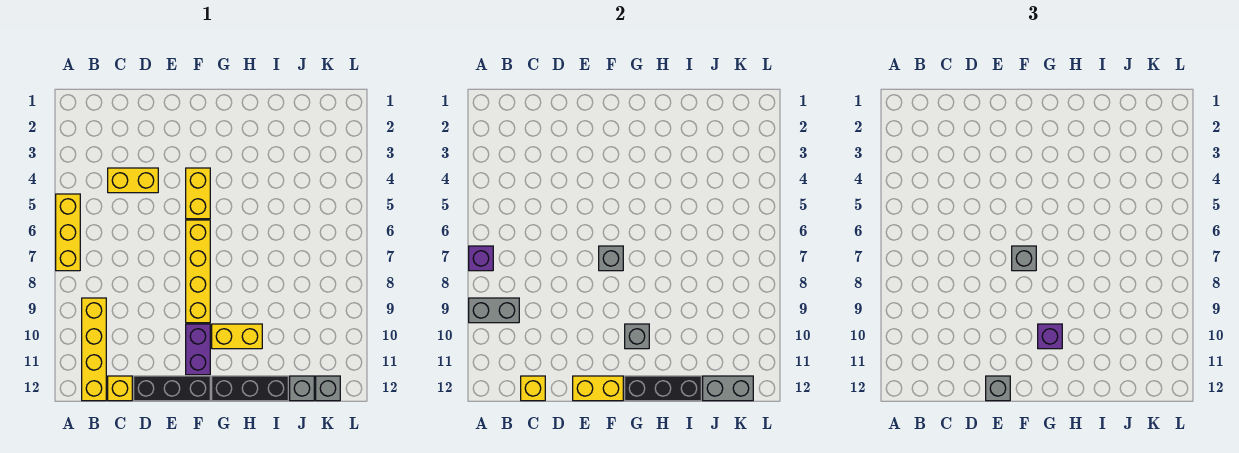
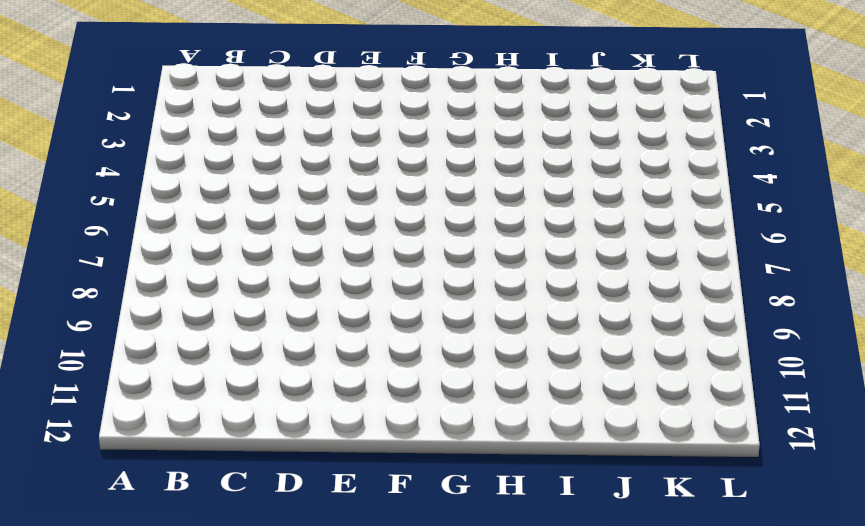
none -> yellow 1x3 brick [56,194,80,271]
none -> yellow 1x4 brick [82,298,106,401]
none -> yellow 1x2 brick [108,168,158,193]

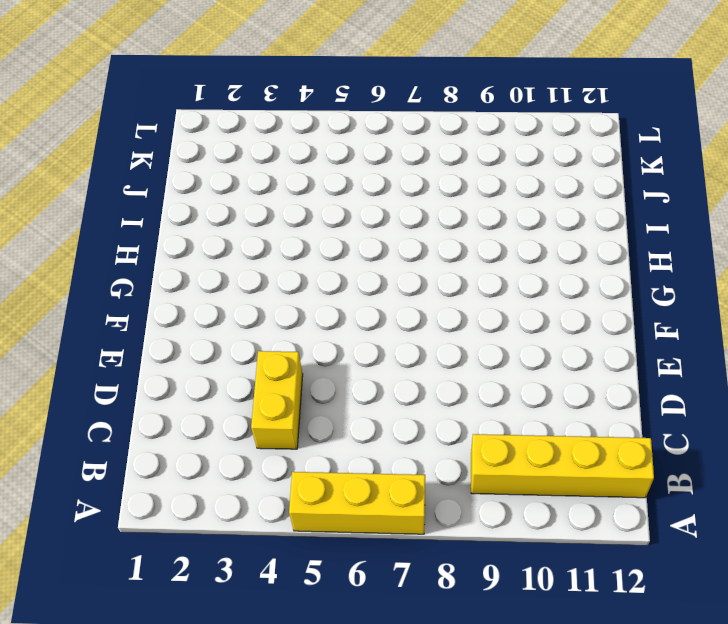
none -> yellow 1x1 brick [108,376,132,401]
none -> black 1x3 brick [134,376,210,401]
none -> yellow 1x2 brick [186,168,210,219]

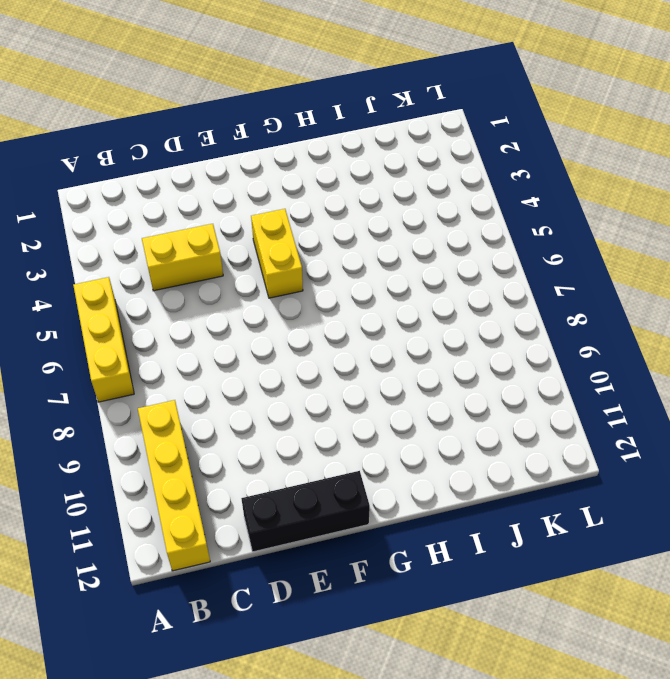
none -> yellow 1x1 brick [108,376,132,401]
none -> yellow 1x4 brick [186,220,210,323]
none -> purple 1x2 brick [186,324,210,375]

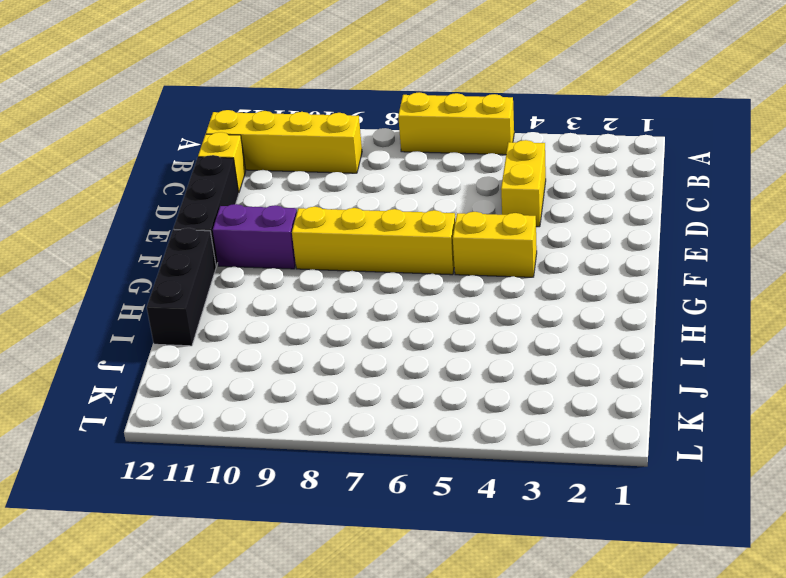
none -> yellow 1x2 brick [212,324,262,349]
none -> grey 1x1 brick [290,376,314,401]
none -> grey 1x1 brick [316,376,340,401]

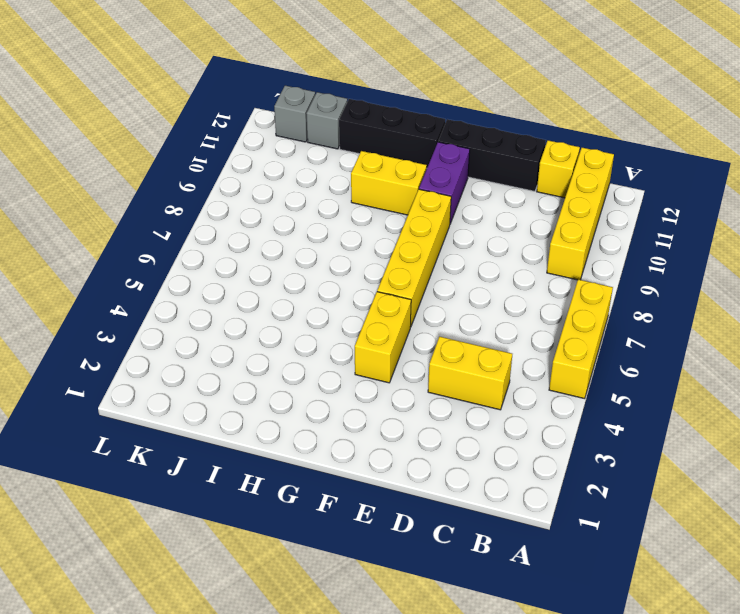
none -> purple 1x1 brick [469,246,493,271]
none -> grey 1x2 brick [469,298,519,323]
none -> yellow 1x1 brick [521,376,545,401]

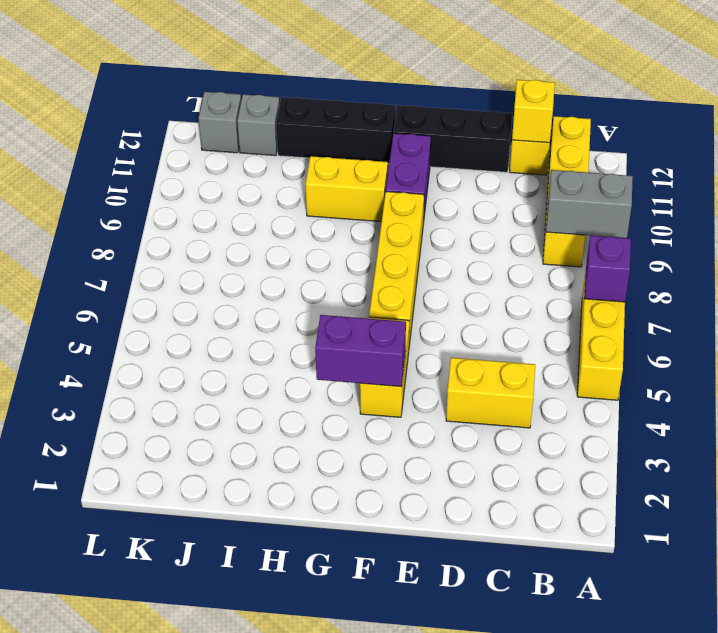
purple 1x2 brick [315,315,406,387] -> none
none -> yellow 1x2 brick [573,376,623,401]
none -> grey 1x1 brick [599,246,623,271]
none -> grey 1x1 brick [625,324,649,349]

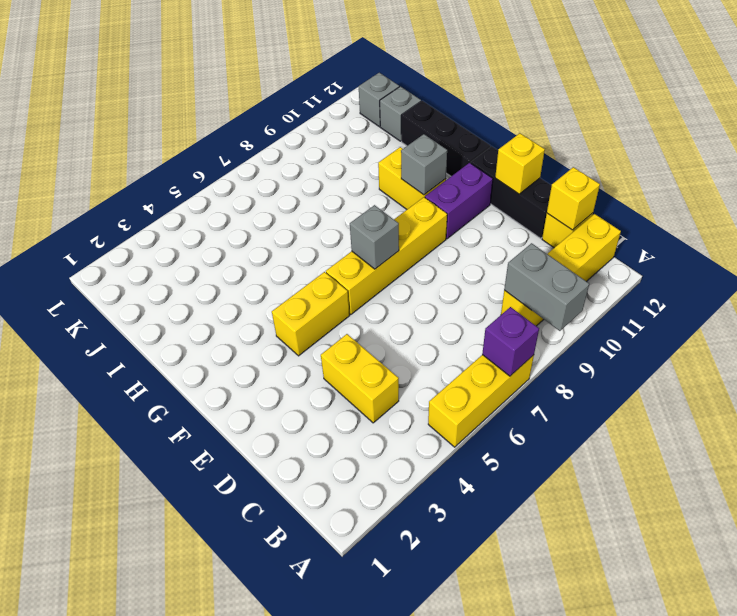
yellow 1x1 brick [495,133,545,194] -> yellow 1x2 brick [573,376,623,401]
none -> black 1x3 brick [625,376,701,401]
none -> grey 1x2 brick [703,376,753,401]
none -> grey 1x1 brick [986,376,1010,401]

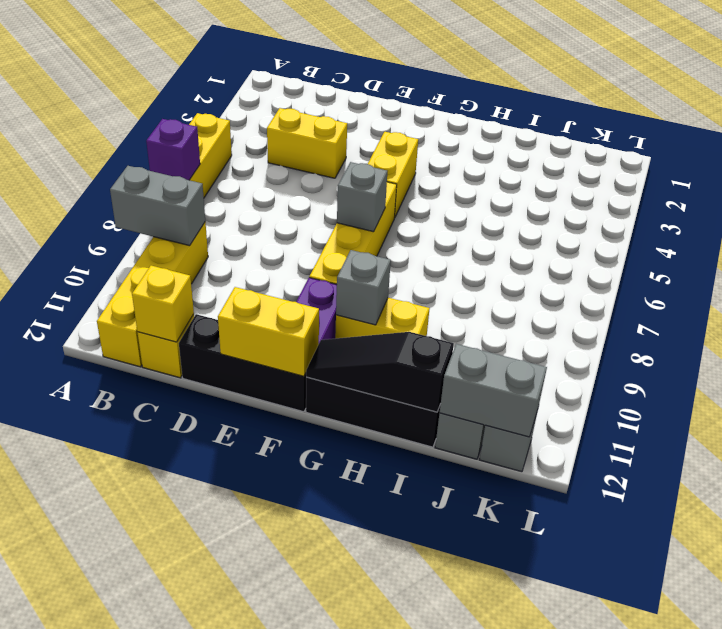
black 1x3 slope [306,332,454,412] -> black 1x3 brick [625,376,701,401]
none -> grey 1x1 brick [986,376,1010,401]
none -> grey 1x1 brick [1012,246,1036,271]
none -> purple 1x1 brick [1038,324,1062,349]

